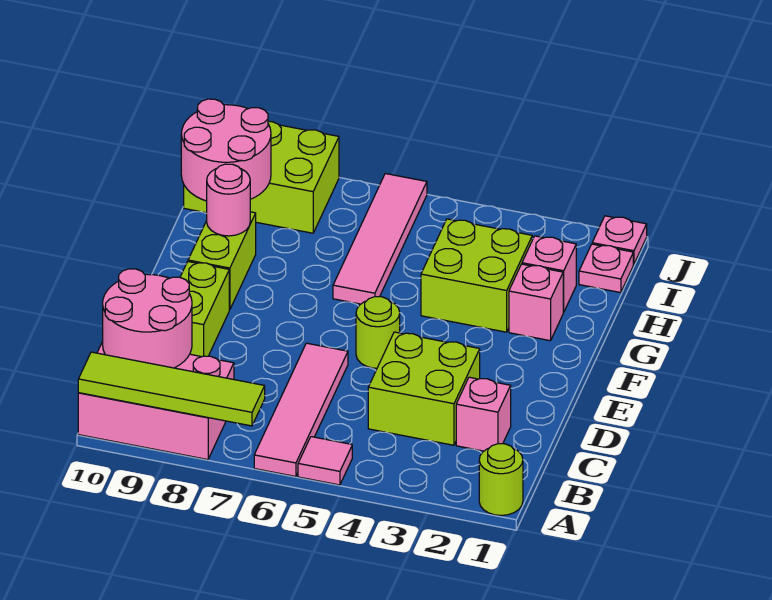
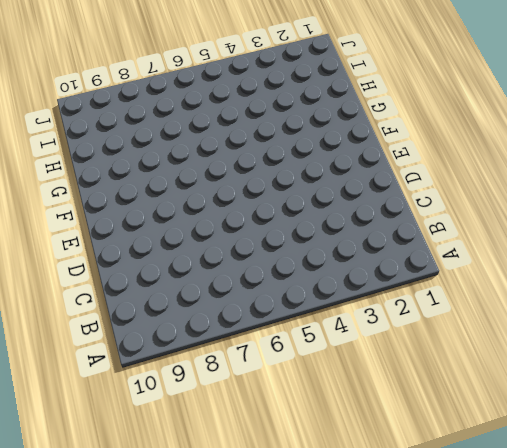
none -> lime 1x1 round brick [479,444,523,515]
none -> pink 1x1 tile [298,437,352,485]
none -> pink 1x4 tile [254,343,348,477]

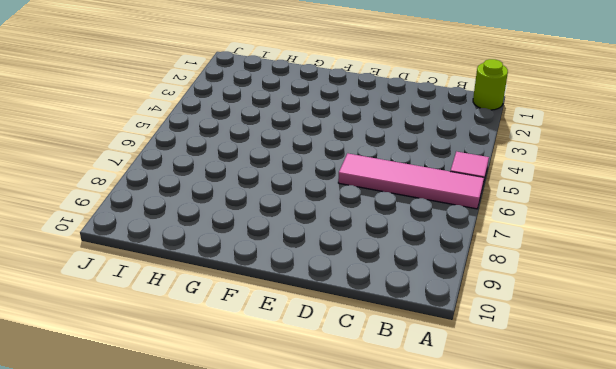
none -> pink 2x3 brick [78,342,234,460]
none -> pink 1x1 brick [456,377,511,451]
none -> lime 2x2 brick [368,332,480,445]

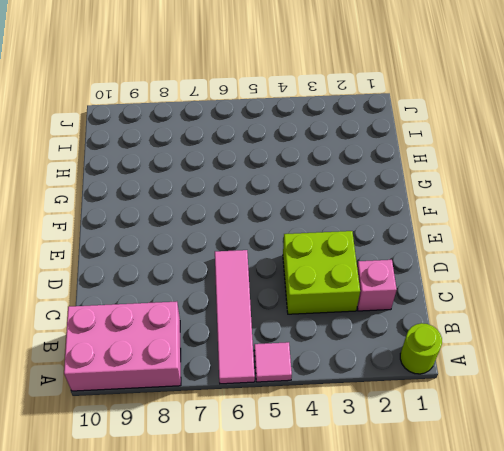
none -> lime 1x2 brick [180,262,229,357]
none -> lime 1x1 round brick [356,297,400,368]
none -> lime 1x2 brick [188,212,256,310]

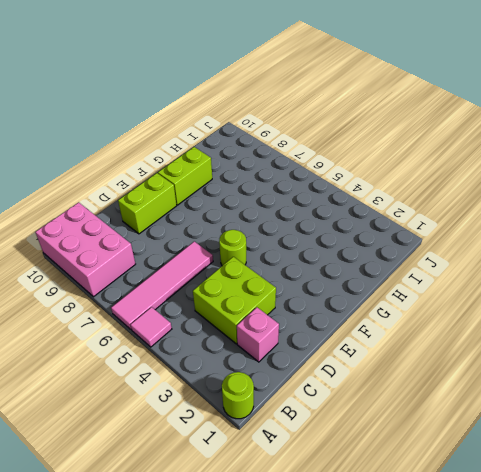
none -> pink 1x1 brick [509,264,563,341]
none -> lime 2x2 brick [421,219,532,332]
none -> pink 1x4 tile [333,174,427,304]

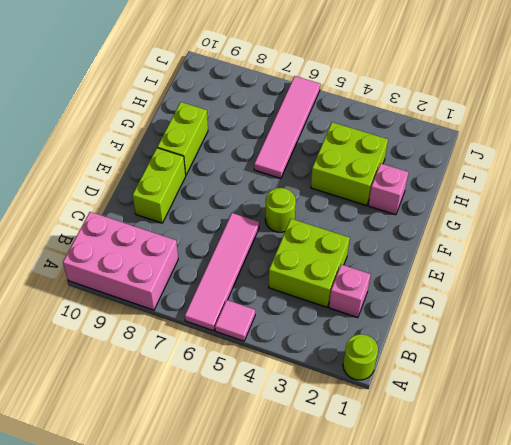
none -> pink 1x1 brick [522,236,576,312]
none -> pink 1x1 plate [579,244,633,293]
none -> lime 2x3 brick [184,121,339,233]

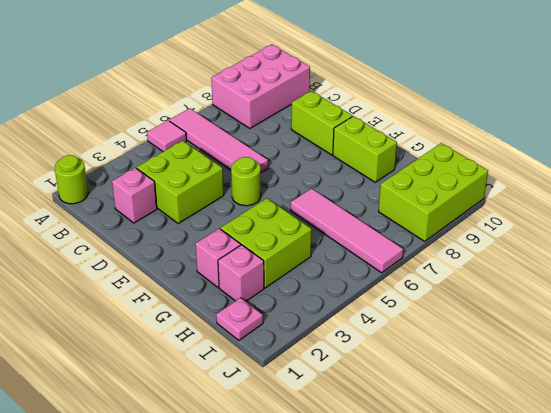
none -> pink 1x1 plate [592,216,647,264]
none -> lime 1x4 tile [78,352,265,426]
none -> pink 2x2 round brick [103,269,192,368]

